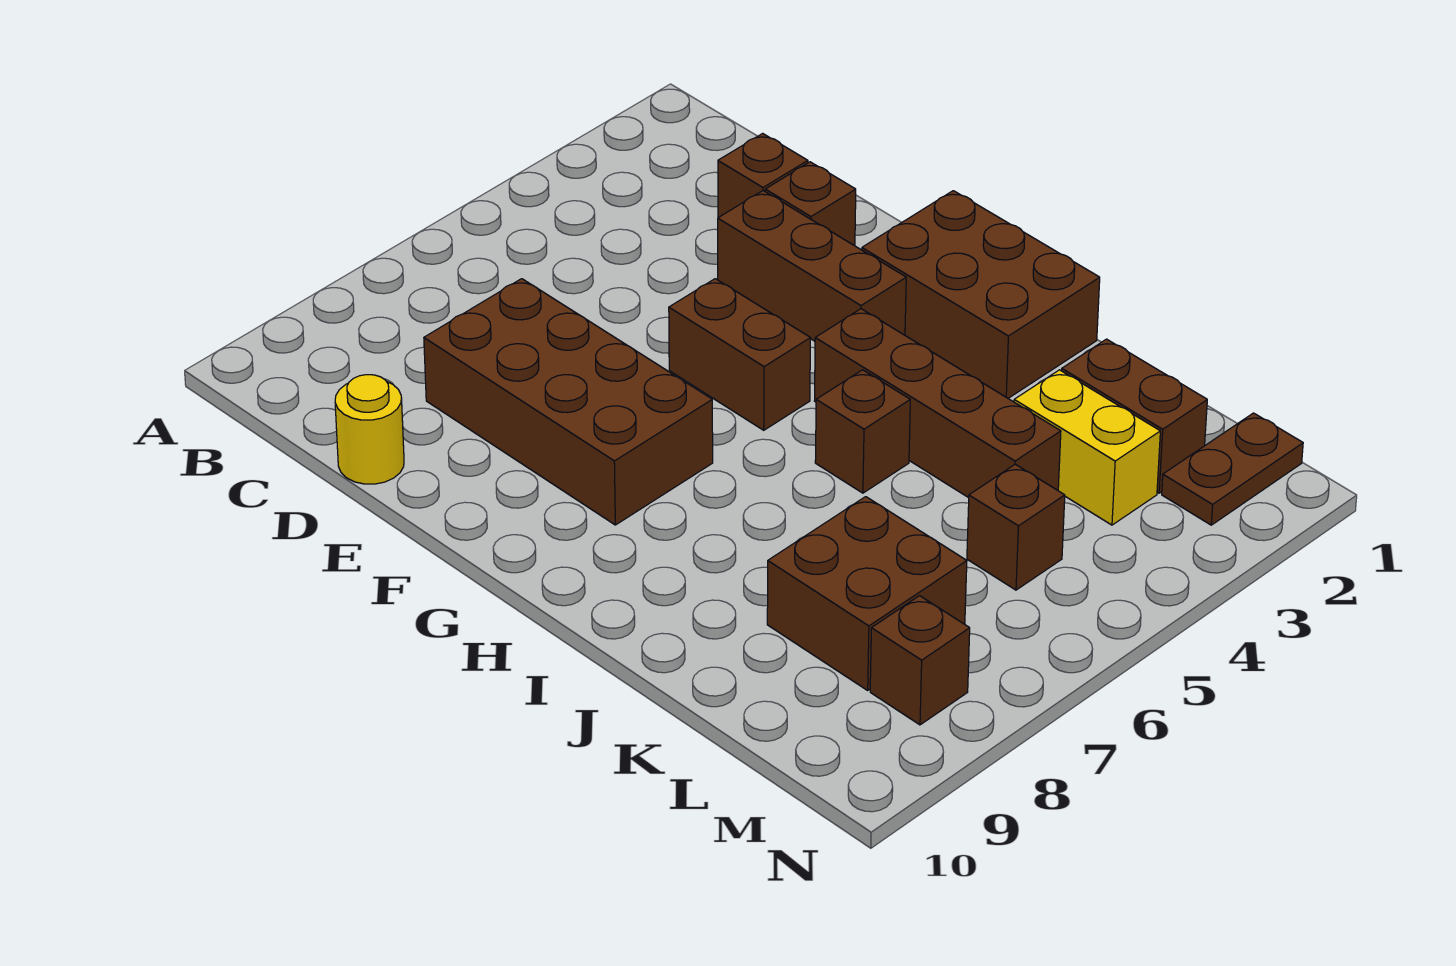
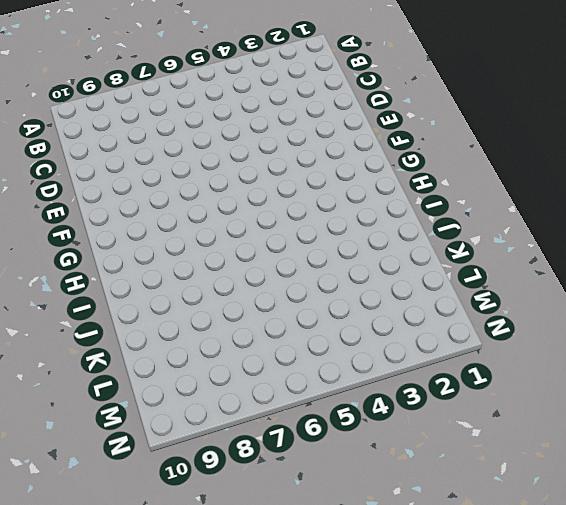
none -> brown 1x1 brick [718,133,808,218]
none -> brown 2x4 brick [424,279,713,525]
none -> yellow 1x1 round brick [335,375,404,484]

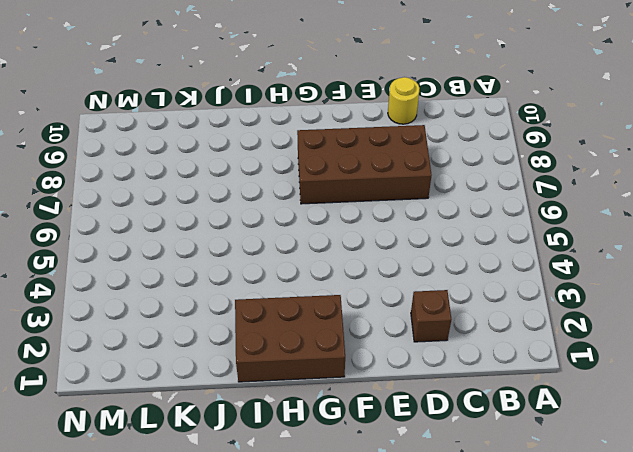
none -> brown 1x1 brick [765,162,856,246]
none -> brown 1x3 brick [718,191,906,341]
none -> brown 1x2 brick [669,279,810,430]

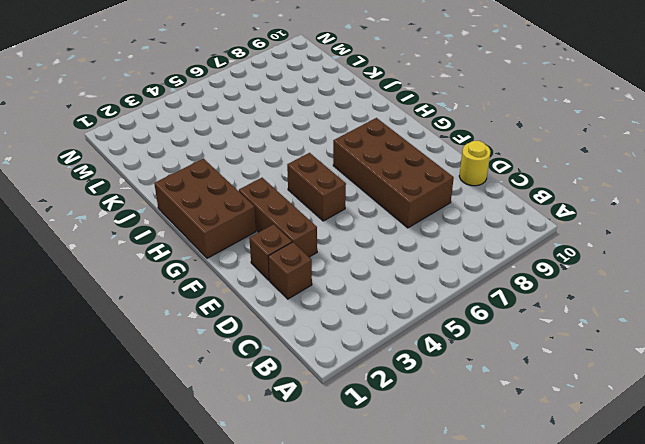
none -> brown 1x4 brick [815,309,1061,498]
none -> brown 1x1 brick [815,370,910,493]
none -> brown 1x2 brick [1062,339,1207,493]

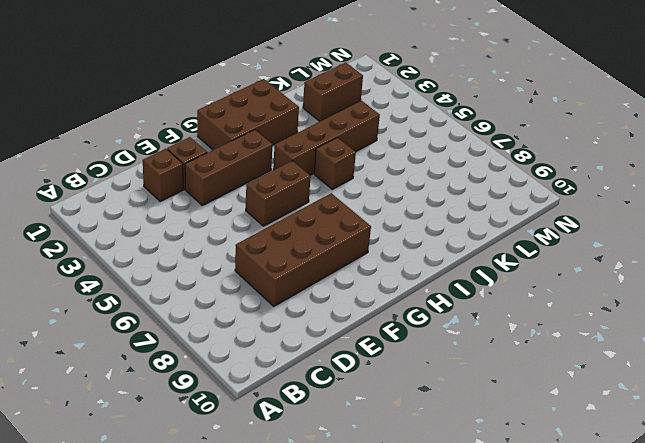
none -> yellow 1x1 round brick [335,375,404,484]
none -> yellow 1x2 brick [1014,370,1160,525]
none -> brown 2x2 brick [767,497,967,690]

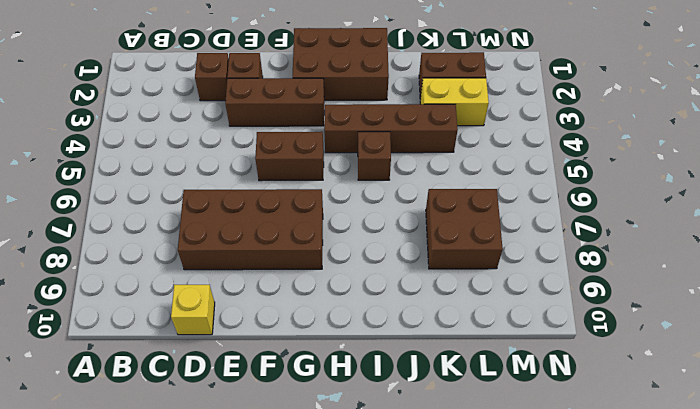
yellow 1x1 brick [171,285,215,335] -> yellow 1x1 round brick [335,375,404,484]
none -> brown 1x1 brick [967,464,1065,590]
none -> brown 1x2 plate [1162,413,1303,525]
none -> brown 1x1 brick [870,596,970,725]

